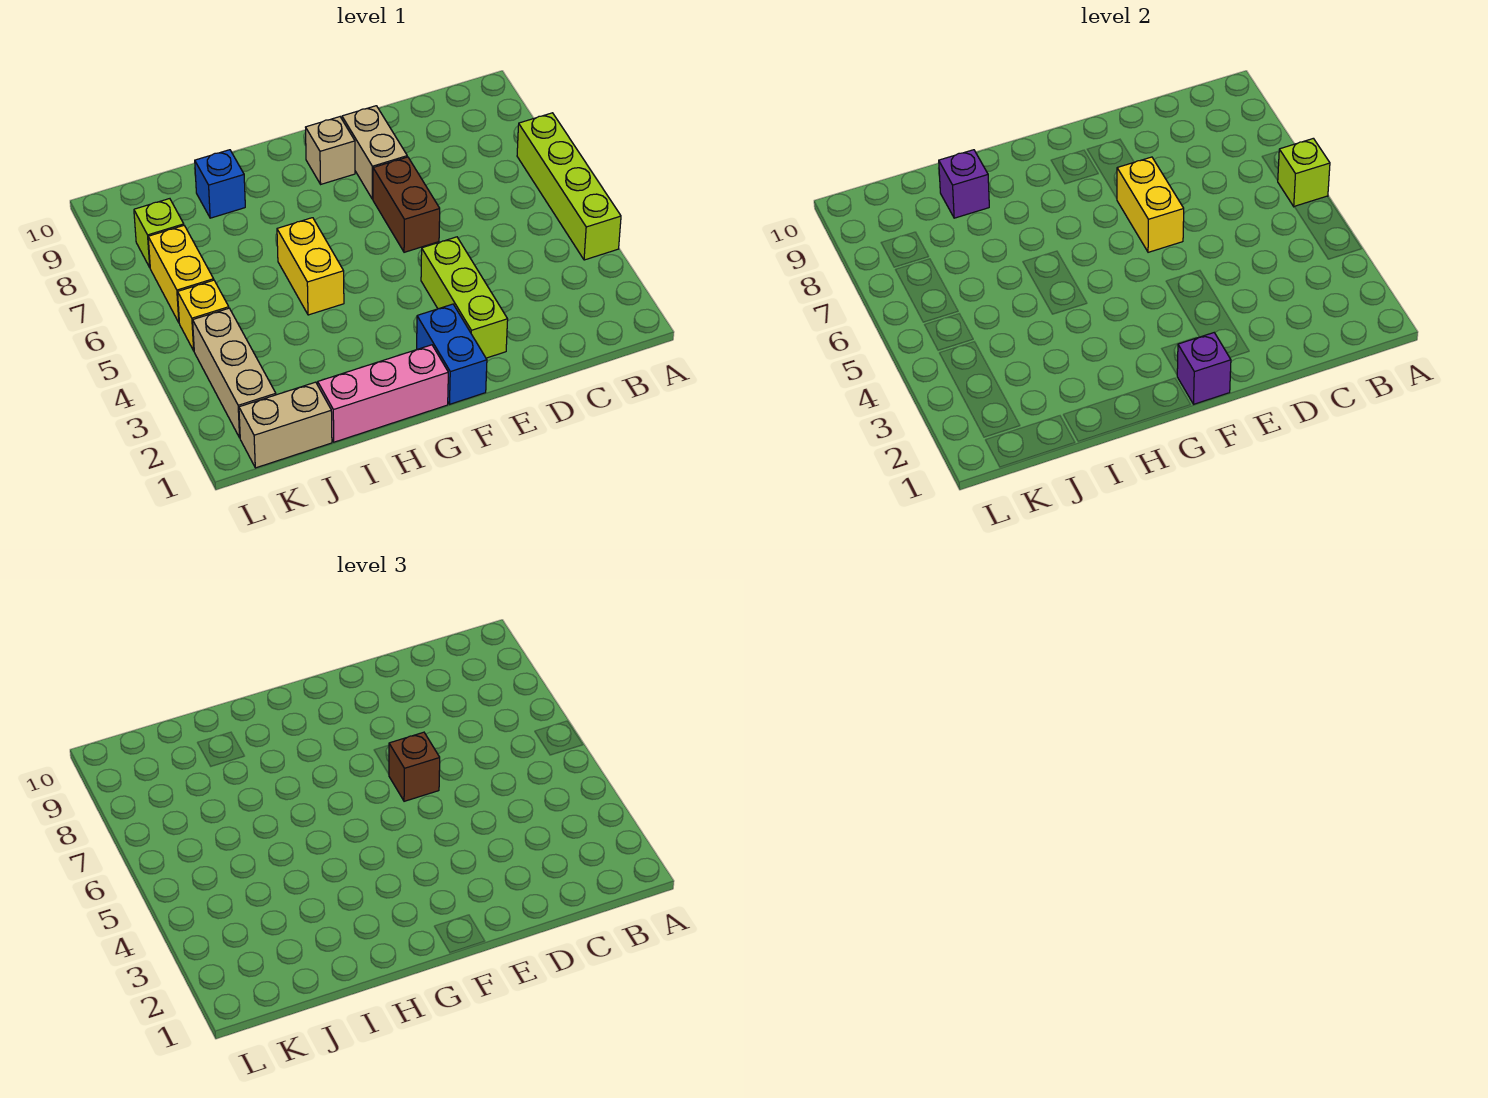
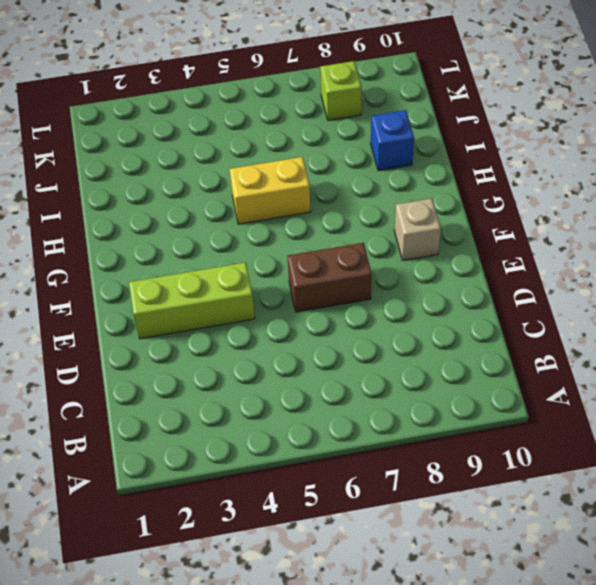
none -> lime 1x4 brick [517,113,621,260]
none -> tan 1x2 brick [342,106,407,199]
none -> blue 1x2 brick [417,304,487,404]

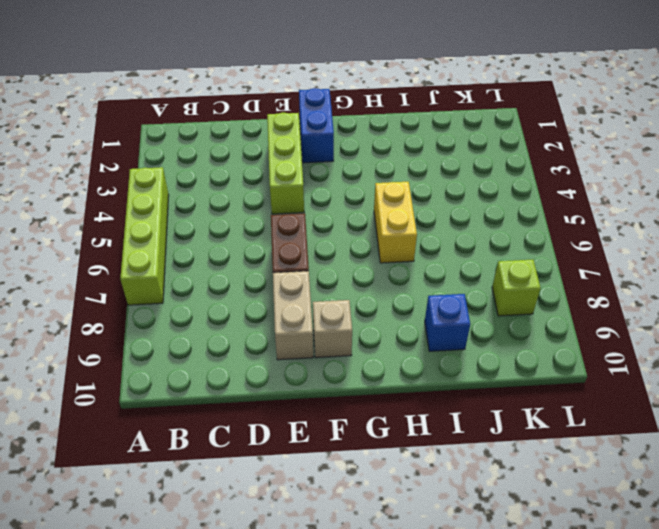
none -> pink 1x3 brick [318,345,448,442]
none -> tan 1x2 brick [239,382,332,468]
none -> tan 1x3 brick [193,308,276,438]

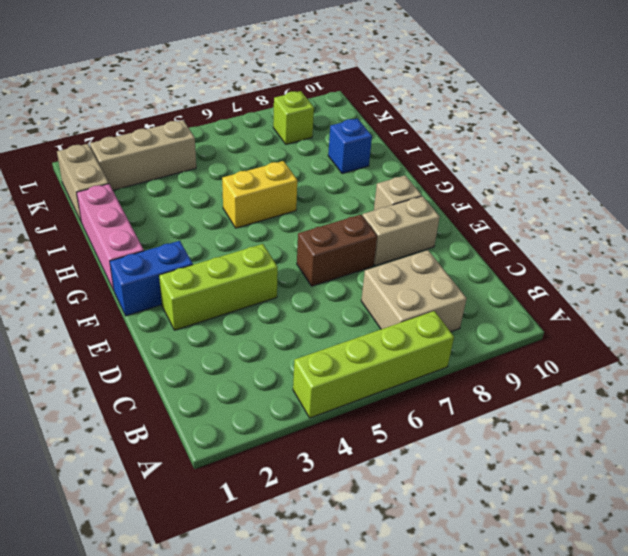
tan 2x2 brick [361,250,467,332] -> none
none -> yellow 1x1 brick [178,280,229,351]
none -> yellow 1x2 brick [148,226,214,322]
none -> lime 1x1 brick [1278,138,1330,207]

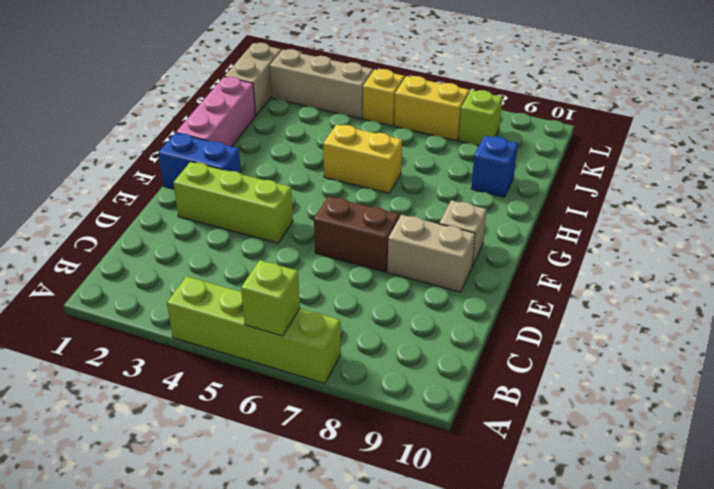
none -> yellow 1x2 brick [1117,157,1184,252]
none -> purple 1x1 brick [1177,333,1231,404]
none -> purple 1x1 brick [939,150,989,218]

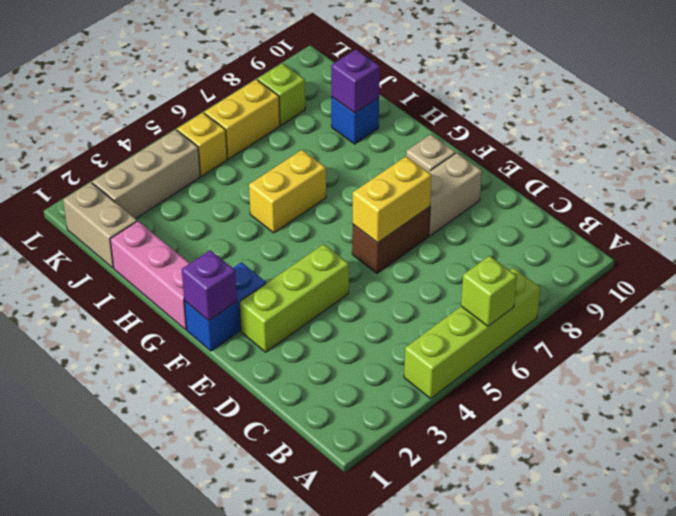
none -> brown 1x1 brick [389,732,440,801]

